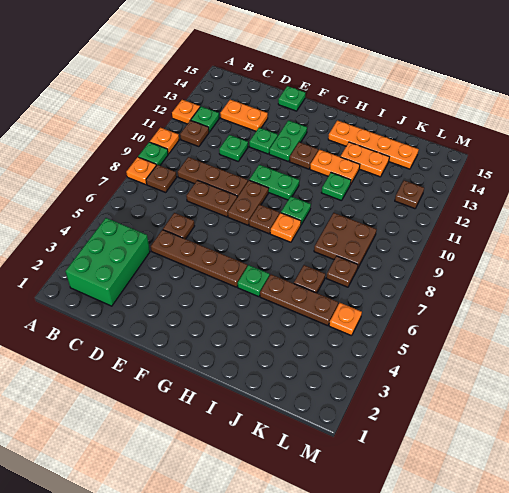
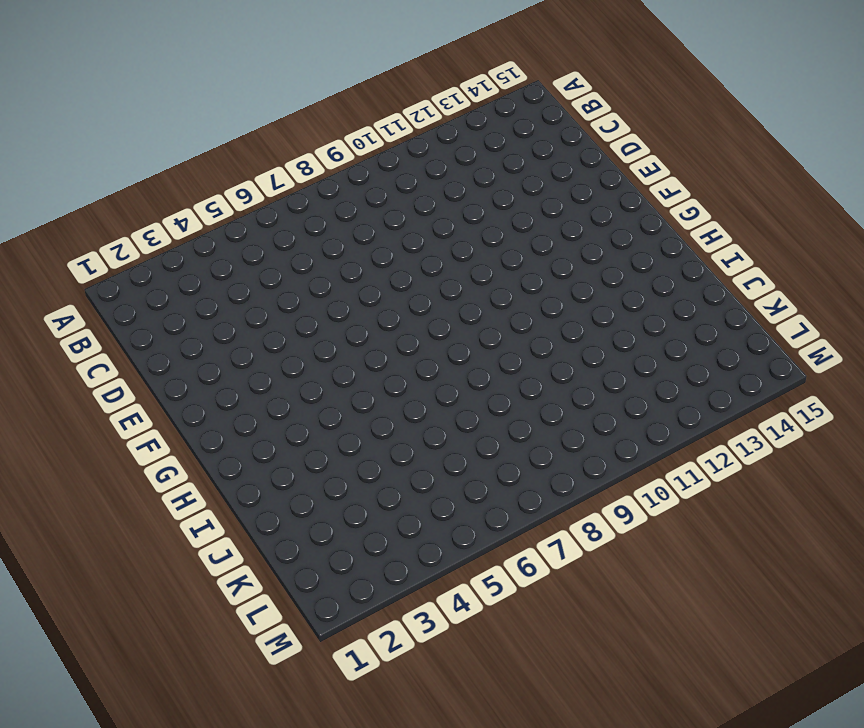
none -> orange 1x1 plate [126,157,156,185]
none -> green 1x1 plate [138,142,168,166]
none -> orange 1x1 plate [150,128,179,154]
none -> orange 1x1 plate [172,100,200,124]

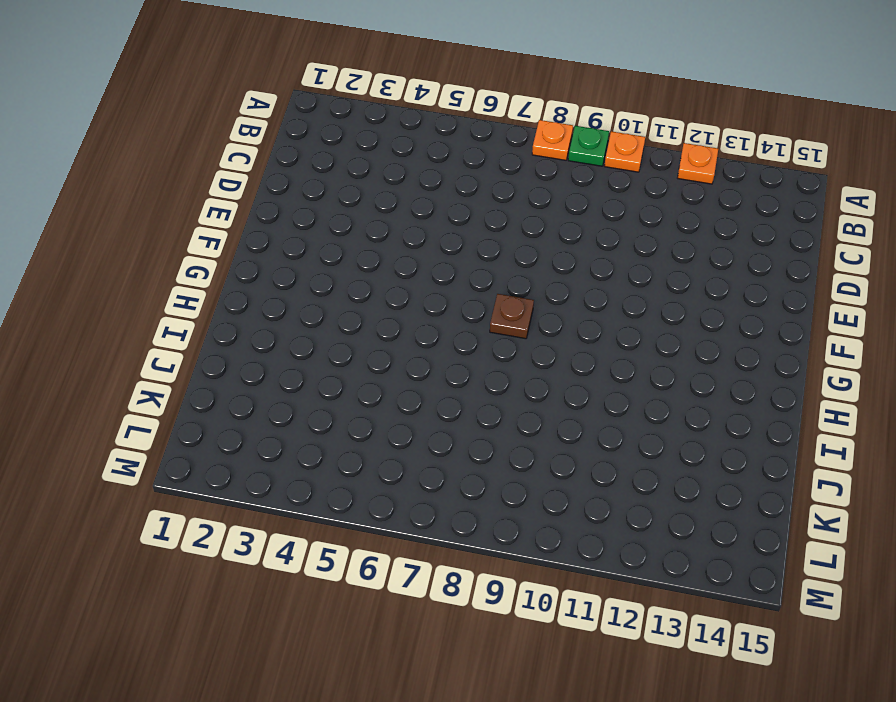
none -> green 2x3 brick [66,218,150,306]
none -> brown 1x1 plate [146,165,177,192]
none -> brown 1x1 plate [180,120,209,147]
none -> green 1x1 plate [191,107,219,132]

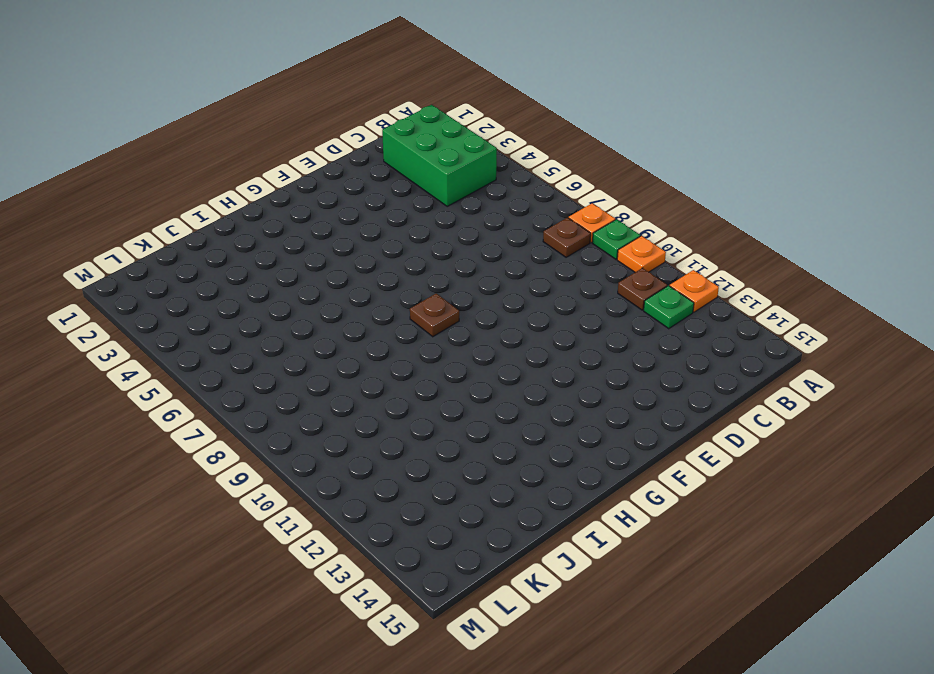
none -> brown 1x3 plate [178,157,248,197]
none -> orange 1x2 plate [220,100,268,131]
none -> brown 1x4 plate [151,230,247,287]
none -> brown 1x1 plate [163,213,194,239]

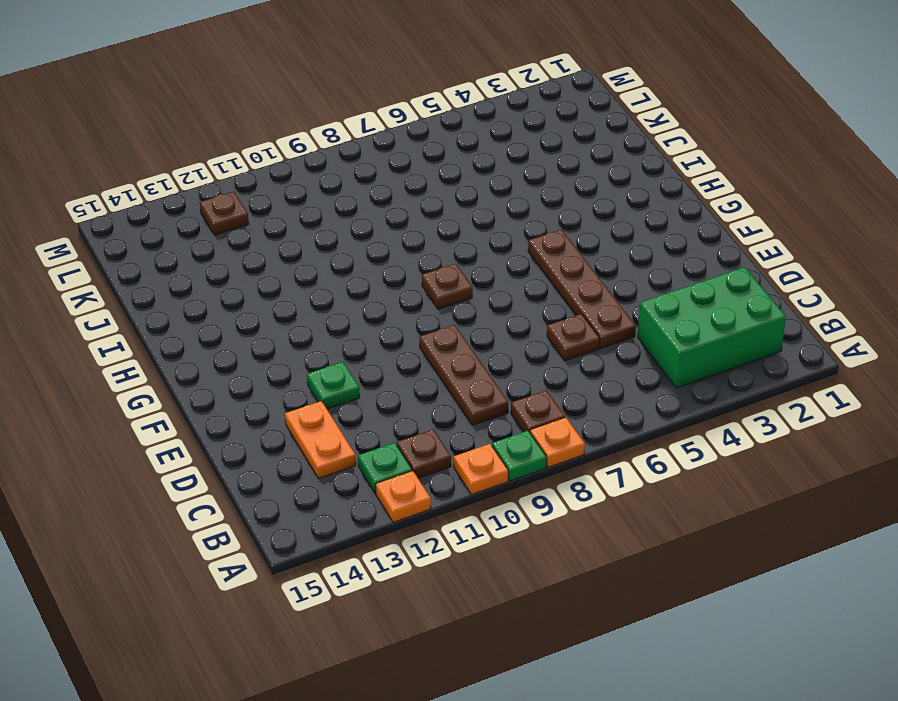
none -> brown 1x2 plate [186,180,237,217]
none -> green 1x1 plate [219,135,248,161]
none -> green 1x1 plate [278,86,305,111]
none -> brown 1x2 plate [228,180,269,225]

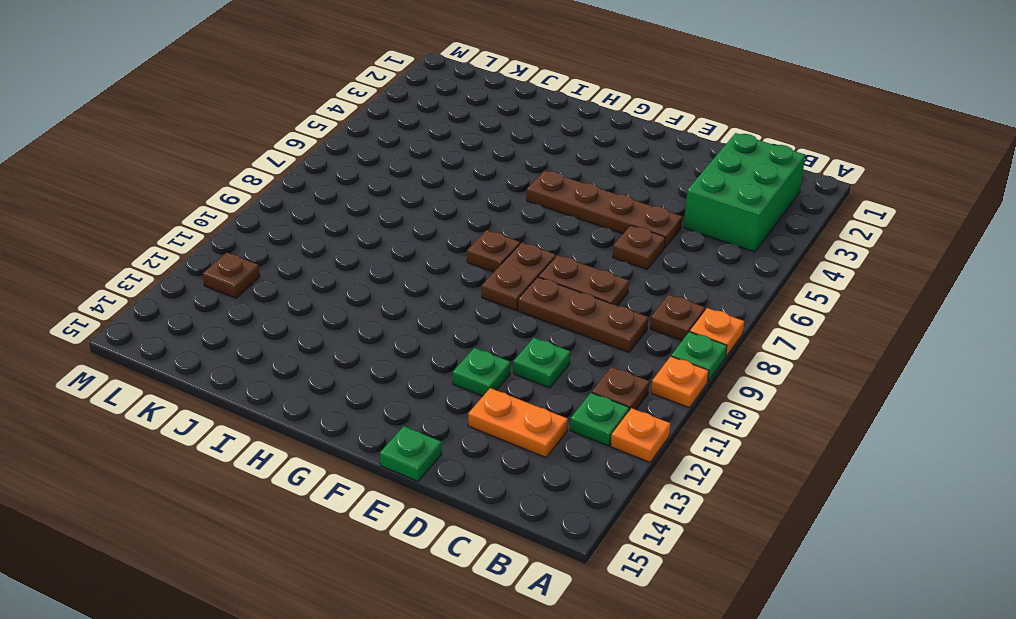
none -> green 1x2 plate [249,165,299,200]
none -> green 1x2 plate [269,120,307,162]
none -> brown 1x1 plate [290,142,318,169]
none -> green 1x1 plate [238,265,270,297]

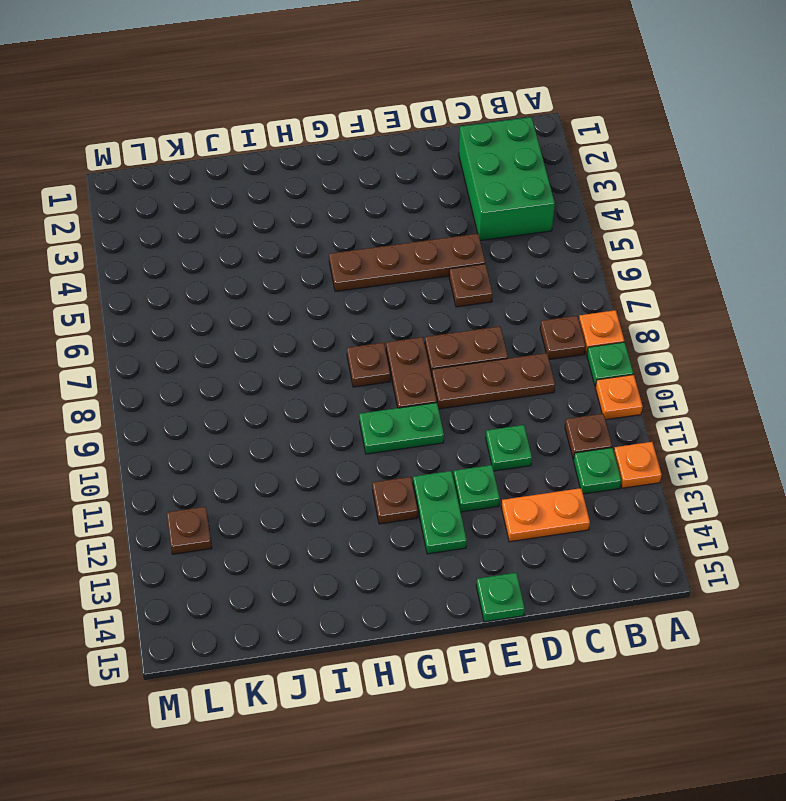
none -> green 1x1 plate [238,265,270,297]
none -> orange 1x1 plate [270,213,301,242]
none -> green 1x1 plate [281,197,311,225]
none -> orange 1x2 plate [310,150,360,183]

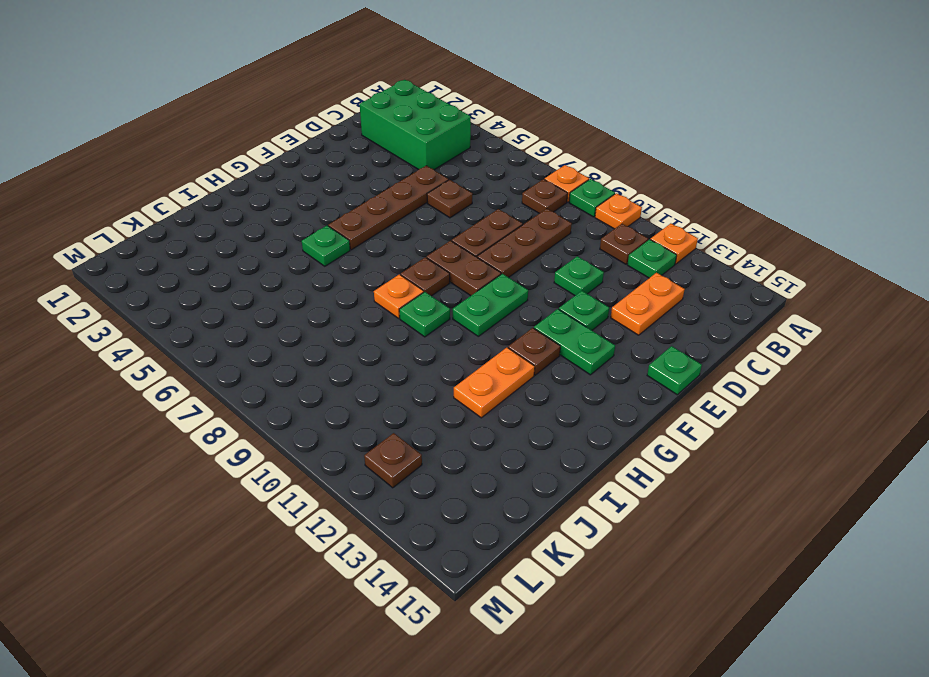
none -> orange 1x4 plate [328,120,419,169]
none -> brown 1x3 plate [260,274,338,326]
none -> green 1x1 plate [321,173,351,201]
none -> orange 1x2 plate [340,142,389,177]

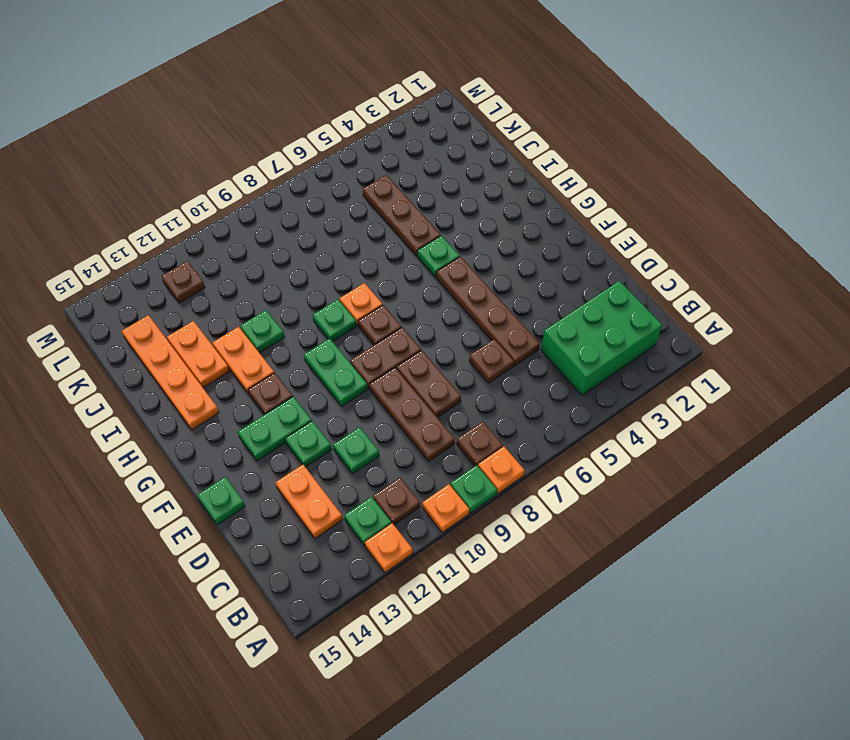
none -> brown 1x1 plate [294,265,325,293]
none -> brown 2x2 plate [314,213,377,268]
none -> brown 1x1 plate [326,256,358,287]
none -> orange 1x1 plate [329,303,362,336]

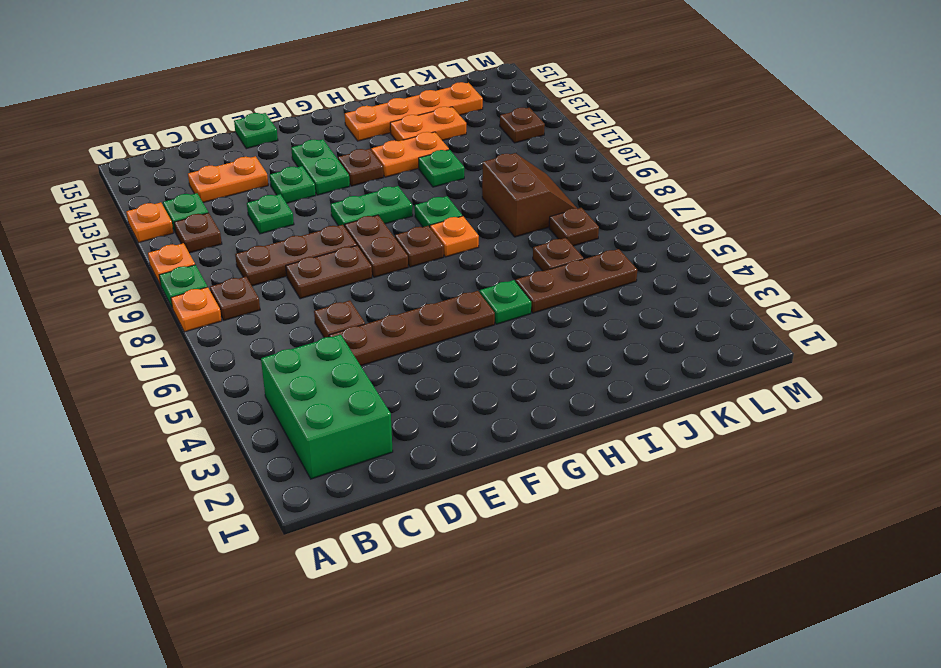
brown 2x2 slope [482,153,577,237] -> brown 2x2 plate [314,213,377,268]
none -> orange 1x1 plate [329,303,362,336]

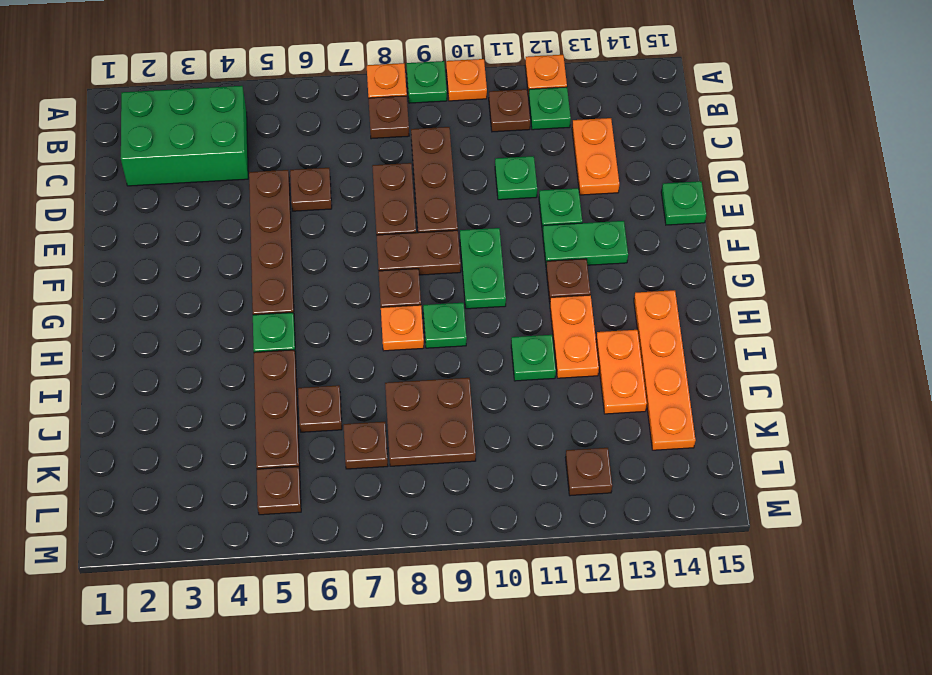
brown 1x1 plate [257,467,301,515] -> orange 1x1 plate [329,303,362,336]

